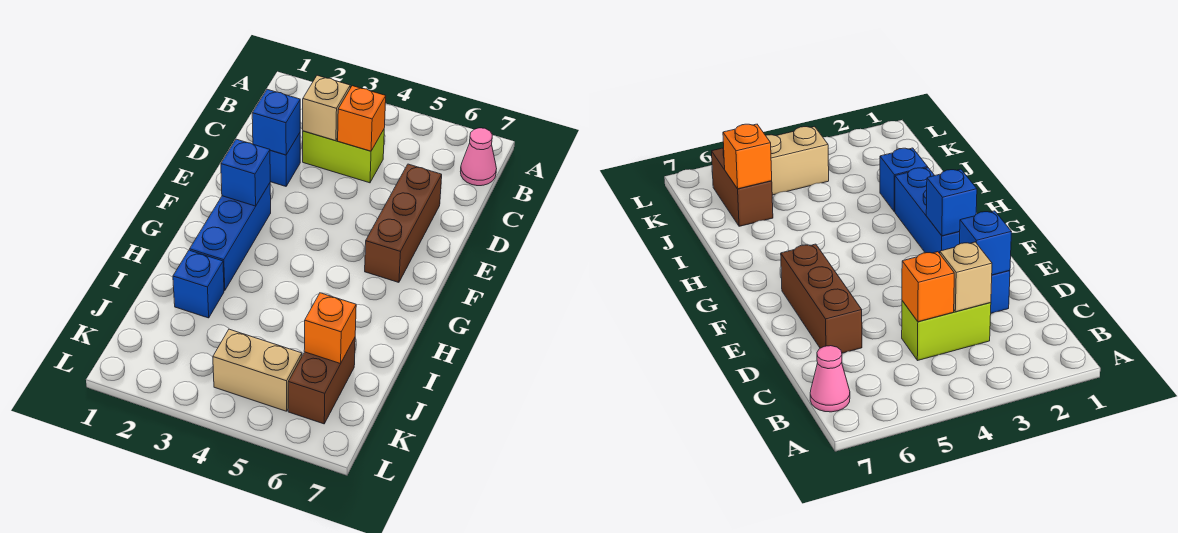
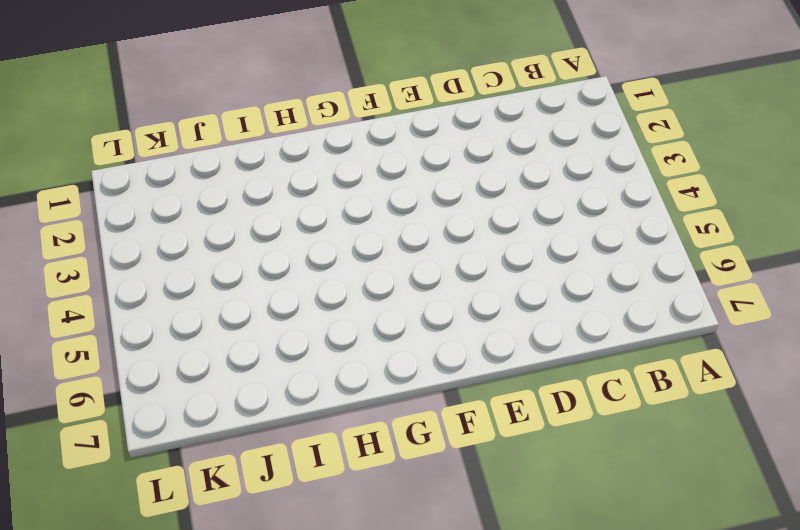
none -> pink 1x1 cone [460,128,497,186]
none -> lime 1x2 brick [303,130,384,183]
none -> blue 1x1 brick [270,133,300,186]

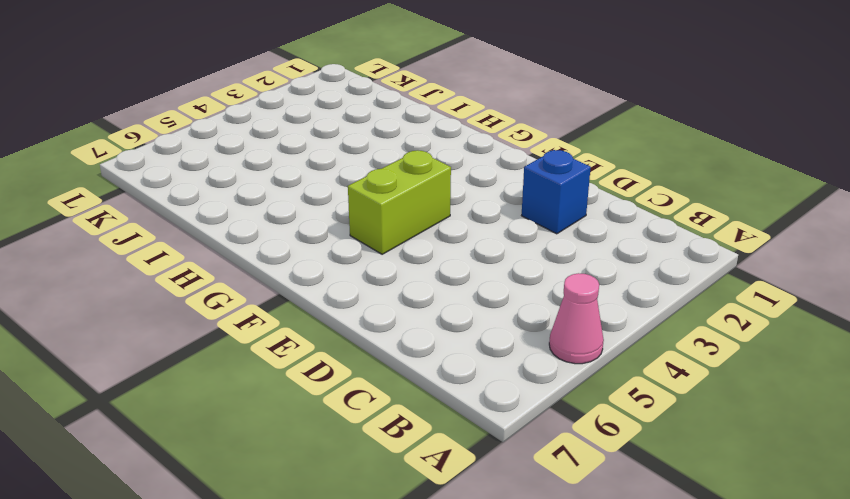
pink 1x1 cone [549,273,604,364] -> pink 1x1 cone moved to [460,128,497,186]
lime 1x2 brick [348,150,451,254] -> lime 1x2 brick moved to [303,130,384,183]
none -> brown 1x3 brick [365,164,442,282]
none -> blue 1x3 brick [190,183,271,291]
none -> blue 1x1 brick [173,250,224,318]

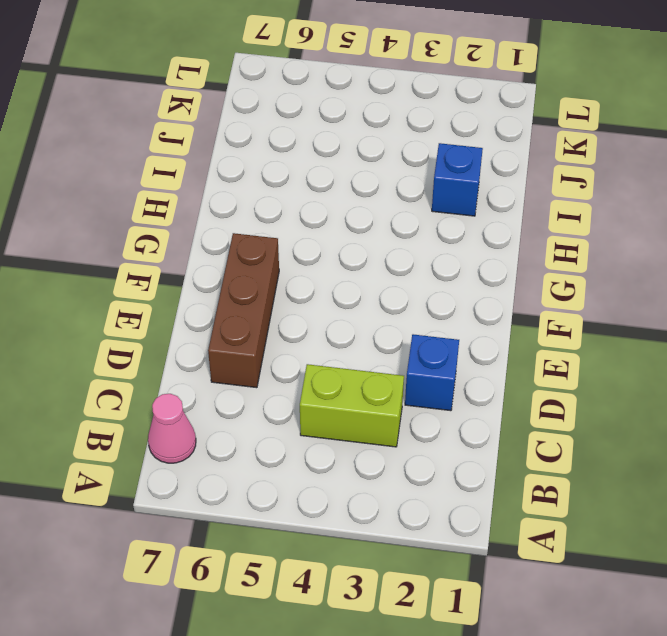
none -> blue 1x3 brick [190,183,271,291]
none -> brown 1x2 brick [288,338,355,424]
none -> tan 1x2 brick [213,329,302,411]

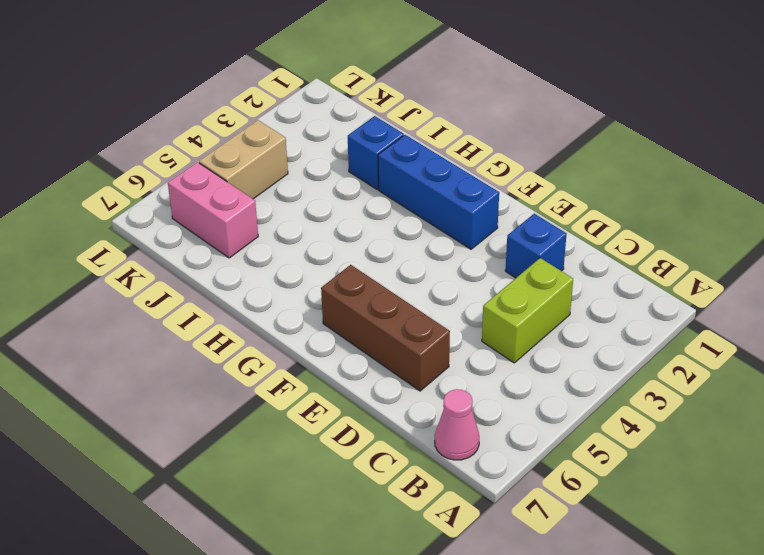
pink 1x2 brick [168,162,258,258] -> brown 1x2 brick [288,338,355,424]
none -> tan 1x1 brick [303,75,350,141]
none -> orange 1x1 brick [338,86,386,151]
none -> blue 1x1 brick [252,89,300,155]

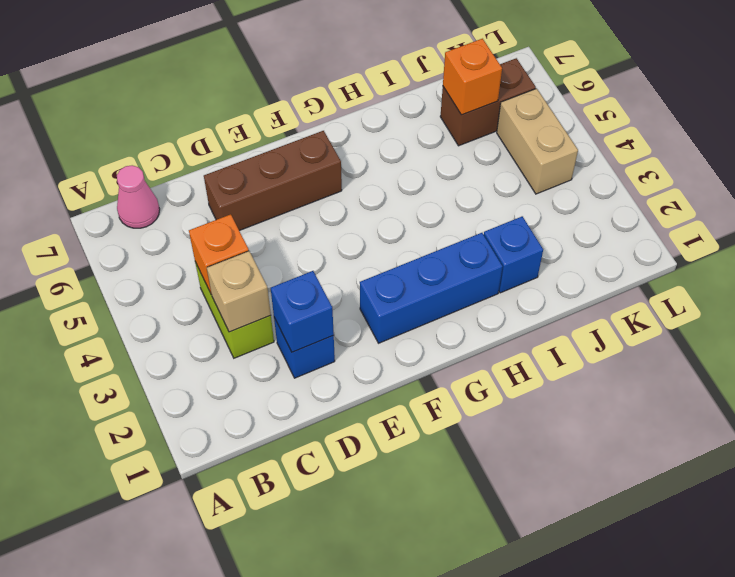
none -> blue 1x1 brick [221,139,270,206]

